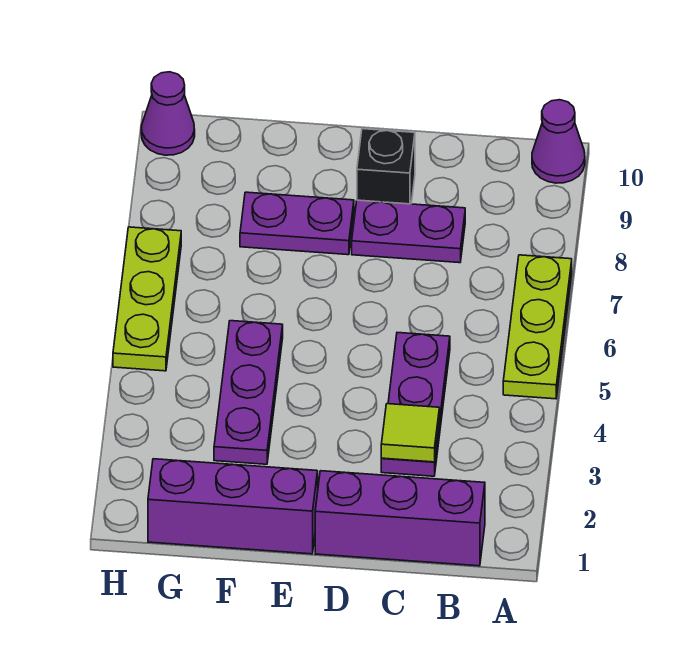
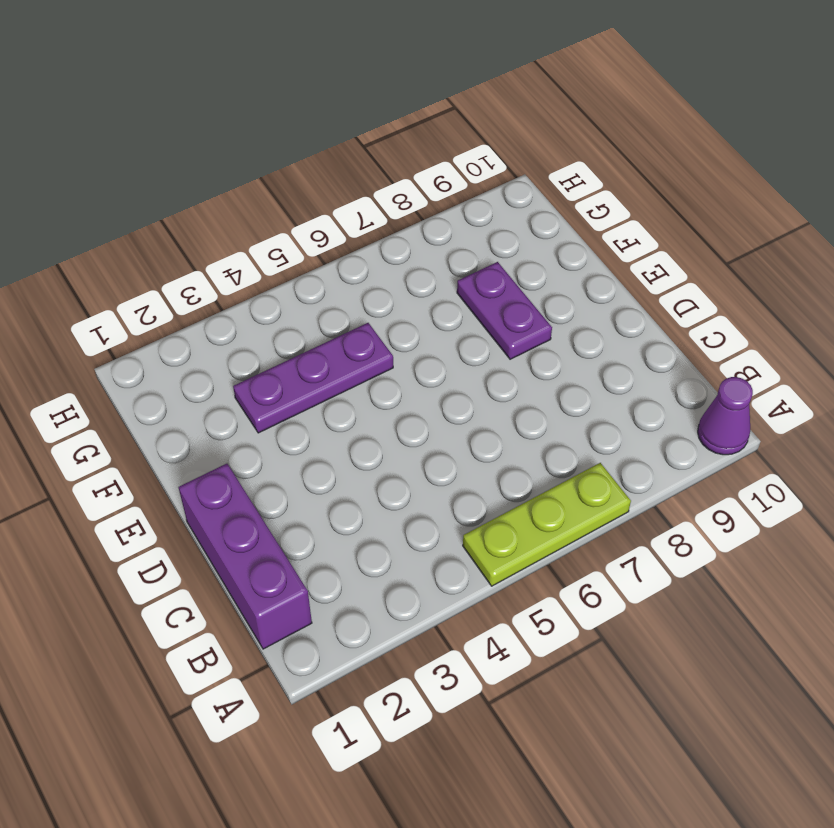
none -> purple 1x3 plate [381,333,450,476]
none -> purple 1x2 plate [352,200,465,263]
none -> black 1x1 brick [357,129,415,204]

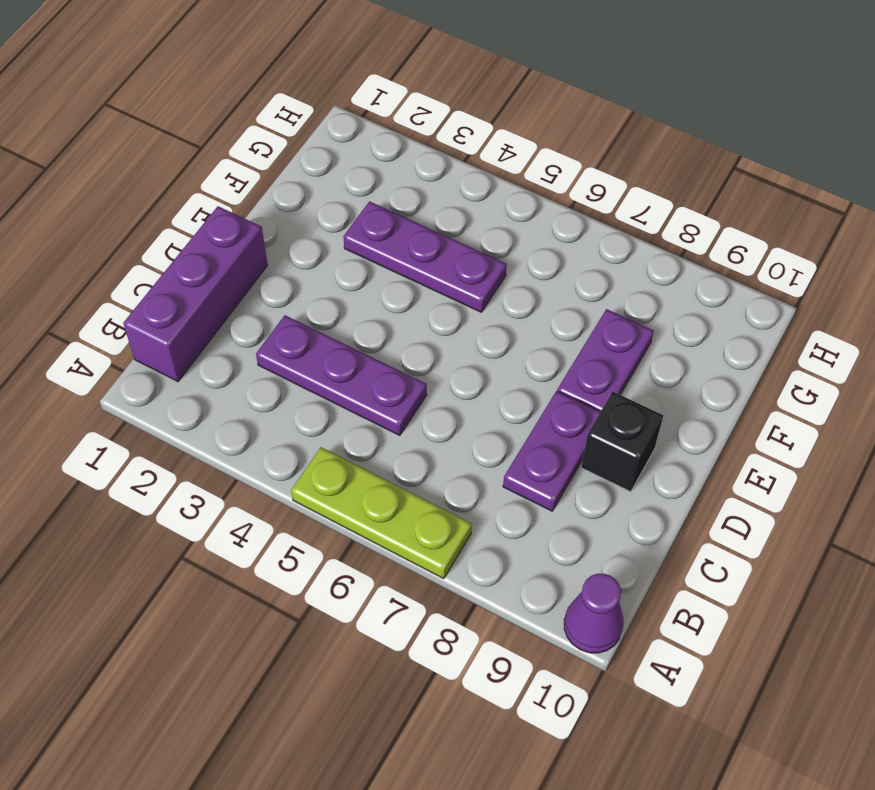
none -> purple 1x3 brick [148,459,318,554]
none -> lime 1x3 plate [113,227,181,371]
none -> purple 1x1 cone [141,72,195,155]

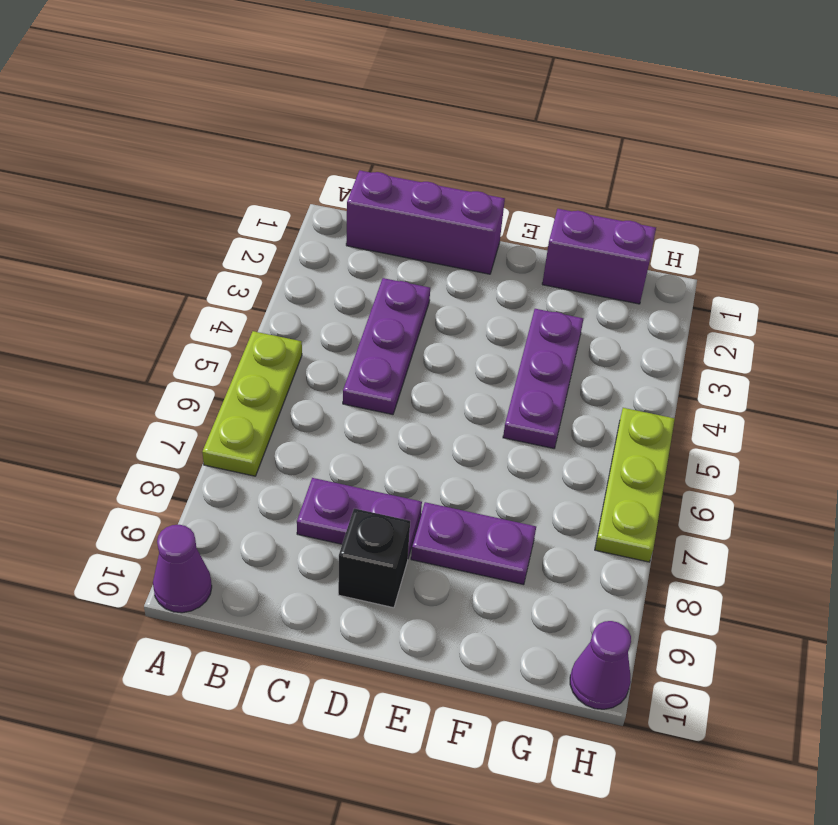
purple 1x2 brick [542,209,656,304] -> purple 1x3 brick [148,459,318,554]
none -> lime 1x1 tile [381,404,439,462]

